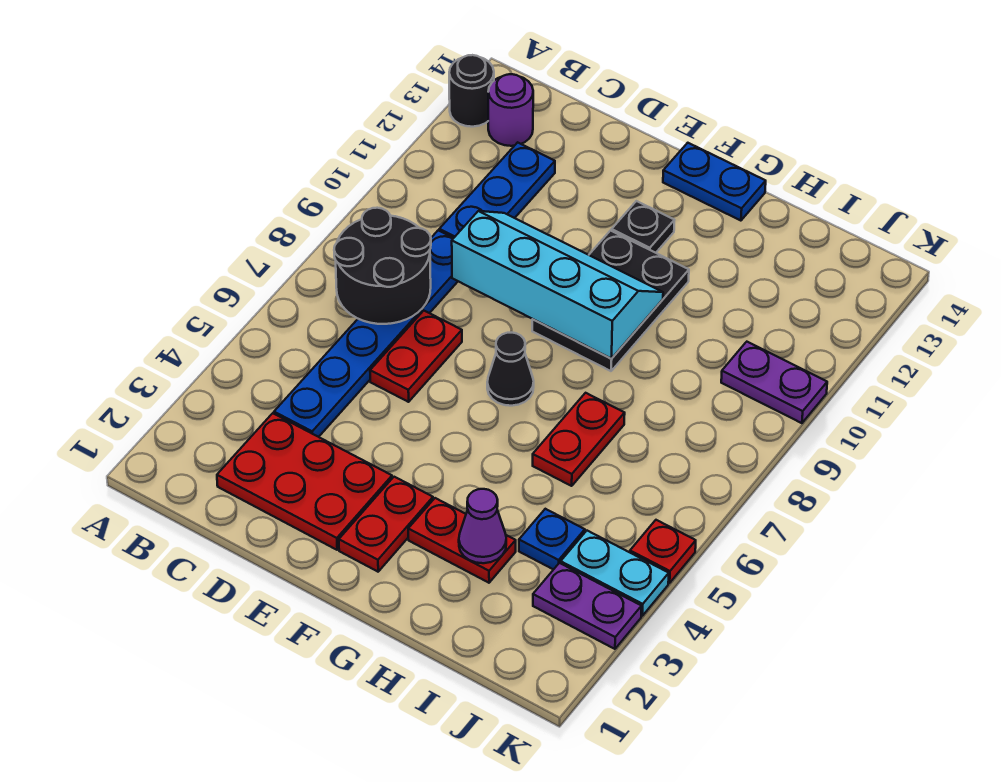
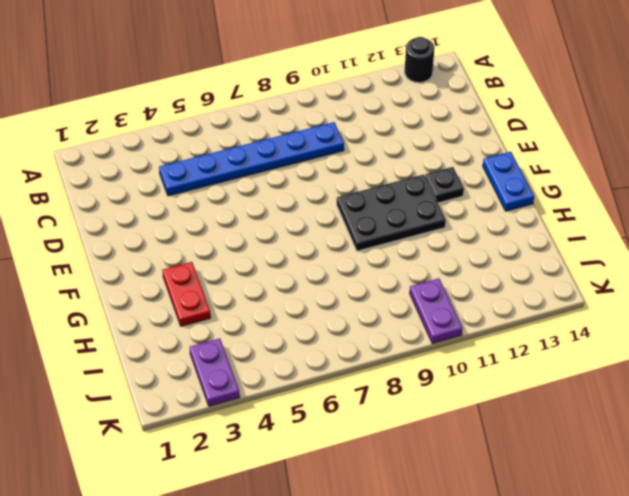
none -> purple 1x1 round brick [488,74,533,146]
none -> red 2x3 plate [217,413,392,550]
none -> blue 1x3 plate [439,142,555,238]

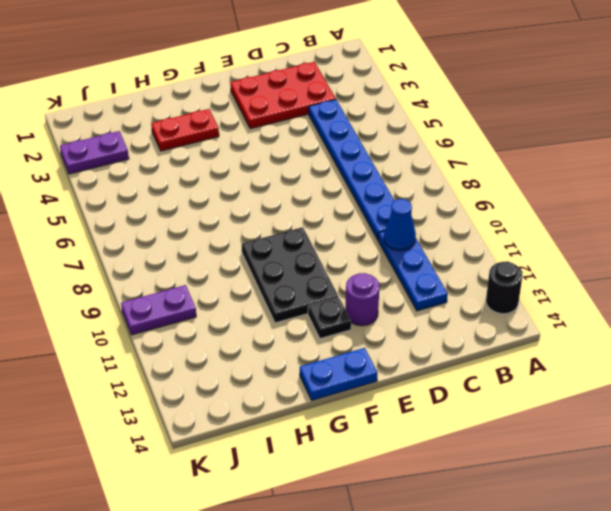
blue 1x1 cone [384,199,416,251] -> none
purple 1x1 round brick [345,273,380,326] -> purple 1x1 round brick moved to [488,74,533,146]
none -> red 1x2 plate [370,311,462,402]
none -> red 1x2 plate [339,477,433,572]
none -> black 1x1 cone [487,332,534,406]

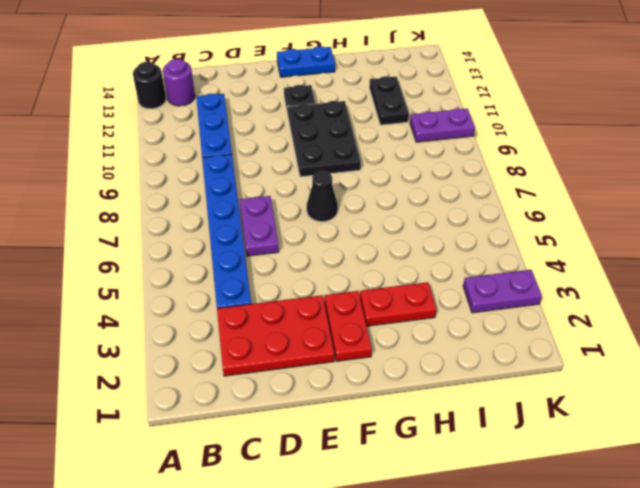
purple 1x2 plate [240,196,279,256] -> red 1x2 plate [370,311,462,402]
black 1x2 plate [369,76,409,125] -> none
none -> red 1x2 plate [533,393,625,486]
none -> blue 1x1 plate [519,509,585,570]
none -> cyan 1x2 plate [561,531,669,616]

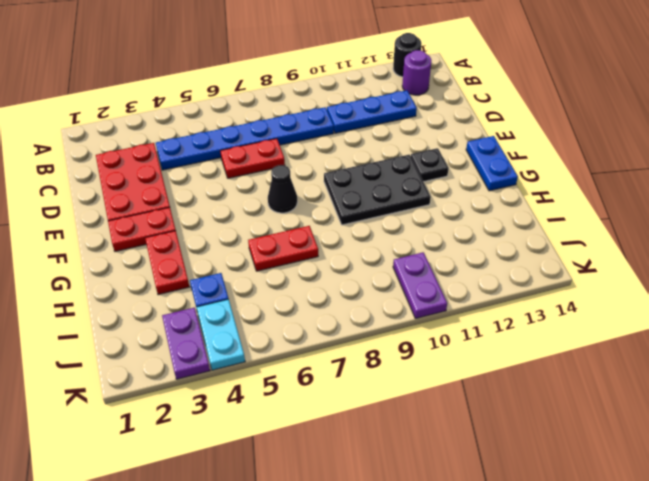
none -> red 1x1 plate [630,520,696,583]
none -> black 2x2 round brick [334,208,431,324]
none -> cyan 2x4 slope [452,211,663,359]

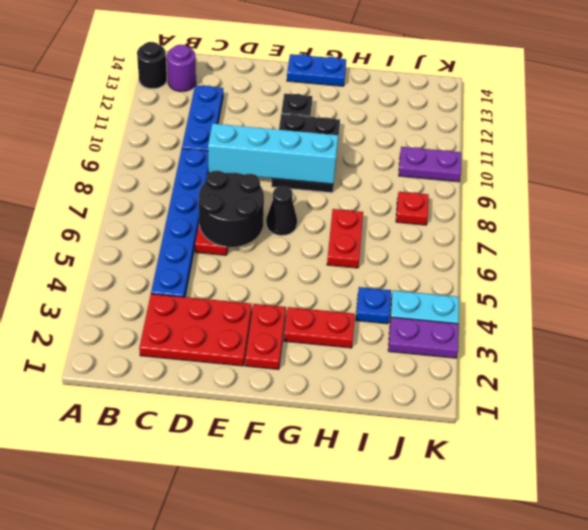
black 2x2 round brick [199,171,264,247] -> black 2x2 round brick moved to [334,208,431,324]
red 1x1 plate [396,192,429,225] -> red 1x1 plate moved to [630,520,696,583]
none -> purple 1x1 cone [459,489,506,563]

